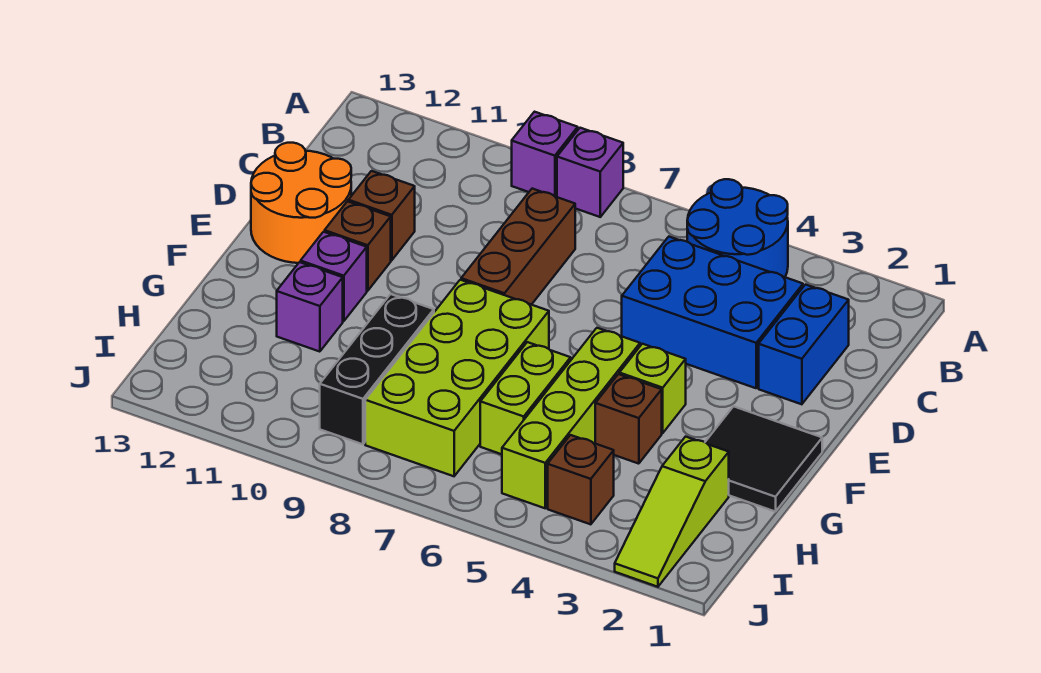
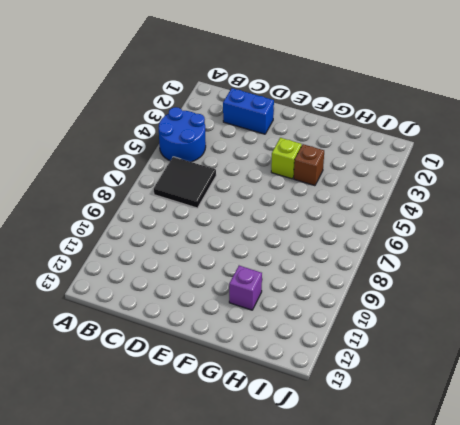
black 2x2 tile [154,157,216,208] -> black 2x2 tile moved to [705,406,822,512]
none -> purple 1x1 brick [557,128,623,217]
none -> purple 1x1 brick [512,112,578,197]
none -> blue 2x3 brick [622,237,803,388]

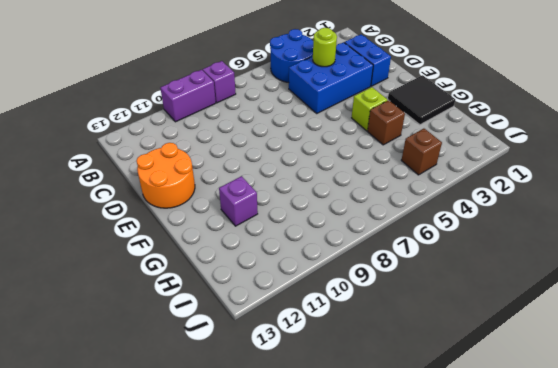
purple 1x2 brick [160,70,216,122] -> purple 1x1 brick [512,112,578,197]
lime 1x1 round brick [313,28,337,67] -> none
none -> brown 1x3 brick [461,189,575,305]
none -> brown 1x1 brick [348,171,415,260]
none -> brown 1x1 brick [325,201,391,291]

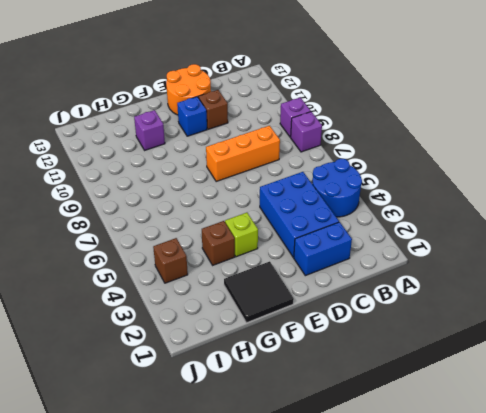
orange 1x3 brick [206,126,280,182] -> brown 1x3 brick [461,189,575,305]
blue 1x1 brick [177,97,207,136] -> brown 1x1 brick [325,201,391,291]
none -> lime 1x4 brick [502,328,640,508]
none -> lime 2x4 brick [365,280,549,476]
none -> purple 1x1 brick [301,232,367,321]

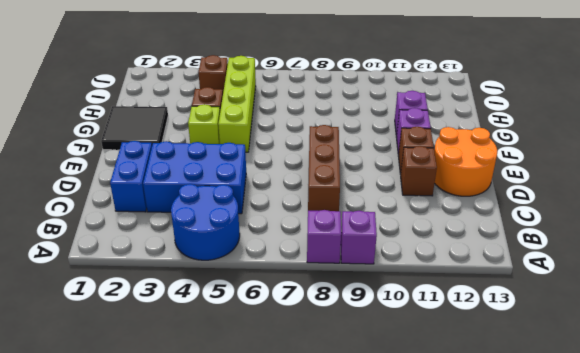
none -> lime 2x4 brick [365,280,549,476]
none -> lime 1x2 brick [480,342,571,454]
none -> black 1x3 brick [320,294,434,444]

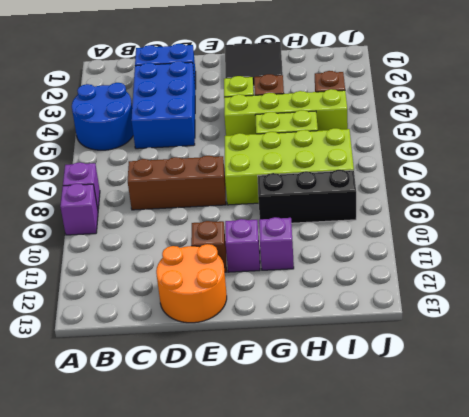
none -> brown 1x1 brick [348,171,415,260]
none -> lime 1x3 slope [615,437,729,587]

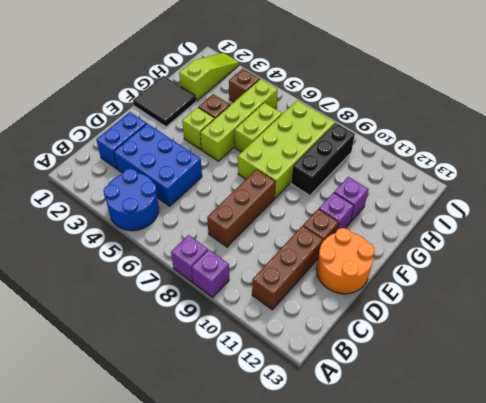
brown 1x3 brick [252,226,323,310] -> brown 1x1 brick [348,171,415,260]

